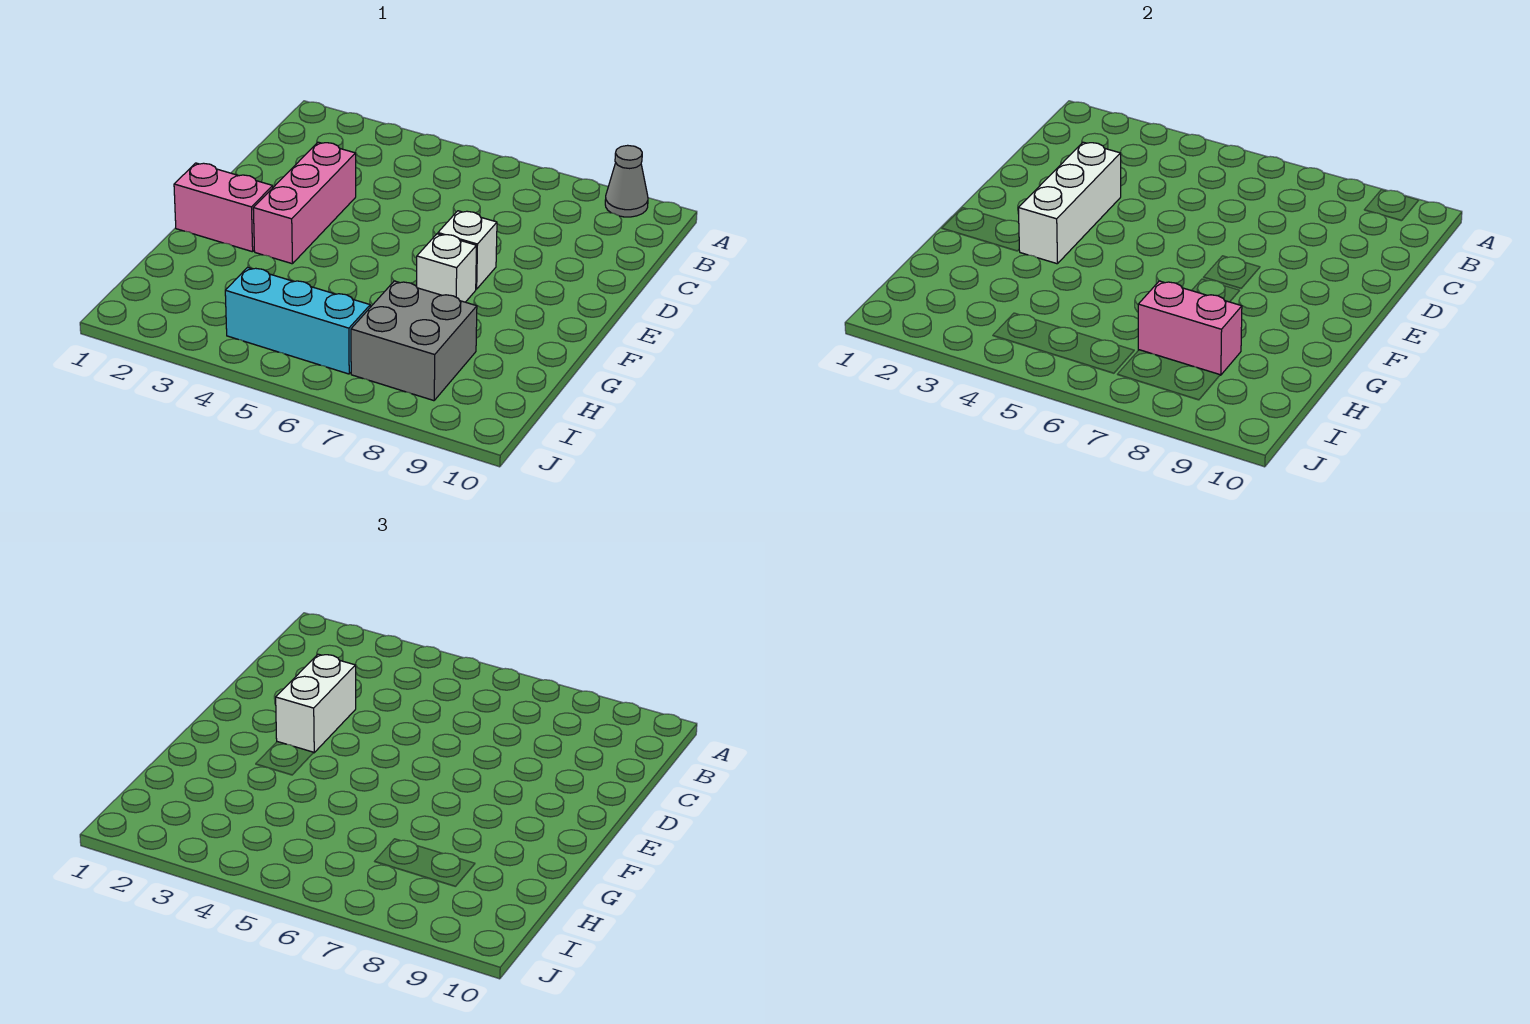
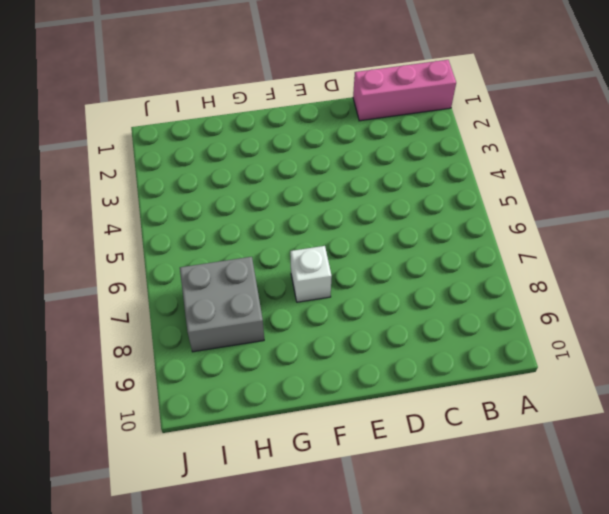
pink 1x3 brick [353,60,456,121] -> pink 1x3 brick moved to [253,142,356,264]
none -> grey 1x1 cone [605,145,648,217]
none -> white 1x1 brick [438,211,497,289]

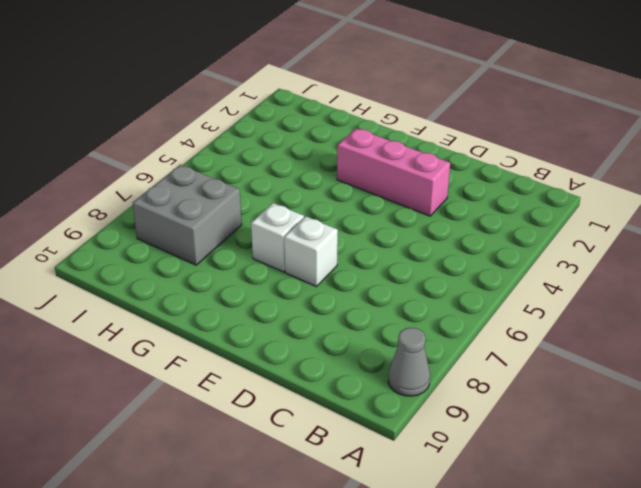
none -> pink 1x2 brick [174,163,273,252]
none -> cyan 1x3 brick [225,268,370,374]

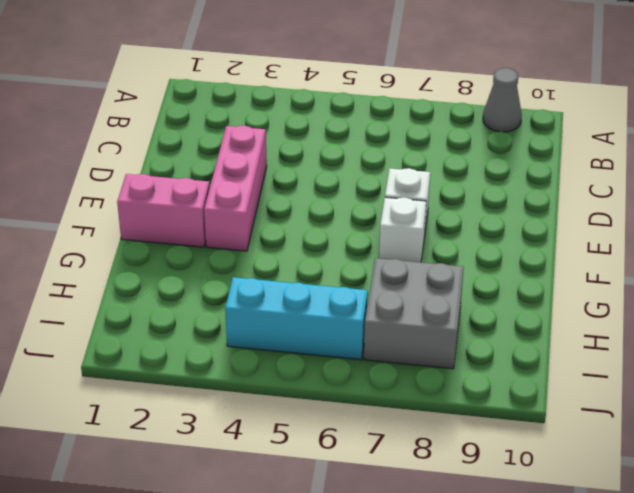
none -> white 1x3 brick [1018,142,1121,264]
none -> pink 1x2 brick [1138,281,1242,375]

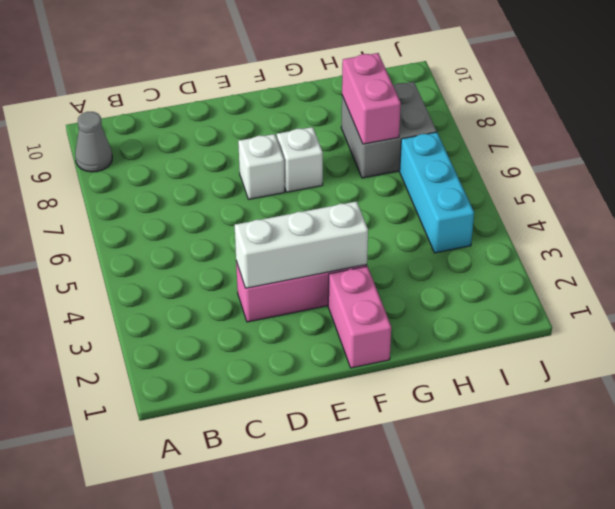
none -> white 1x2 brick [276,654,356,753]

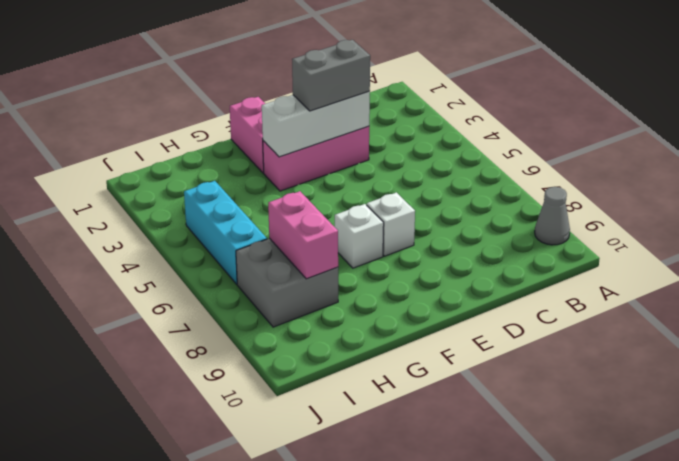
grey 1x2 brick [292,40,370,111] -> white 1x2 brick [276,654,356,753]

